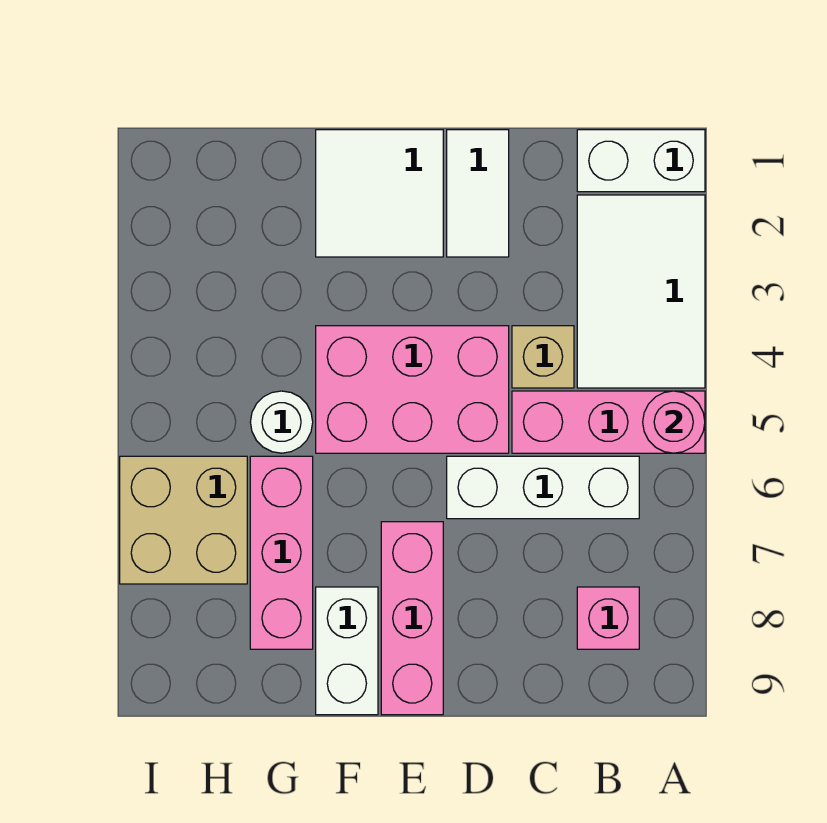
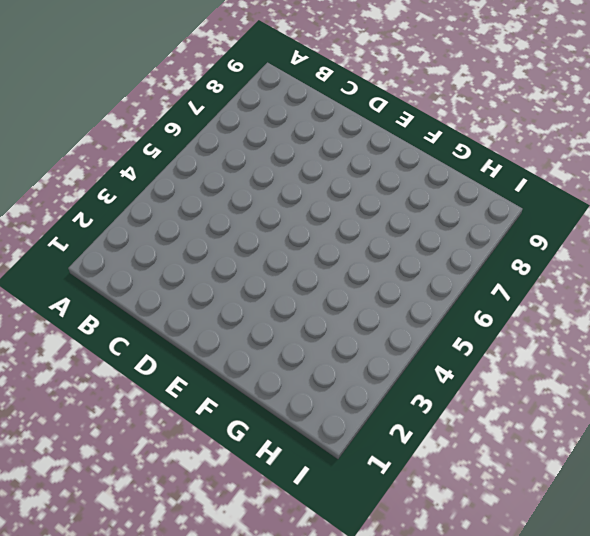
none -> white 1x2 brick [577,130,705,192]
none -> white 2x3 tile [577,195,705,388]
none -> pink 1x3 brick [512,391,705,453]

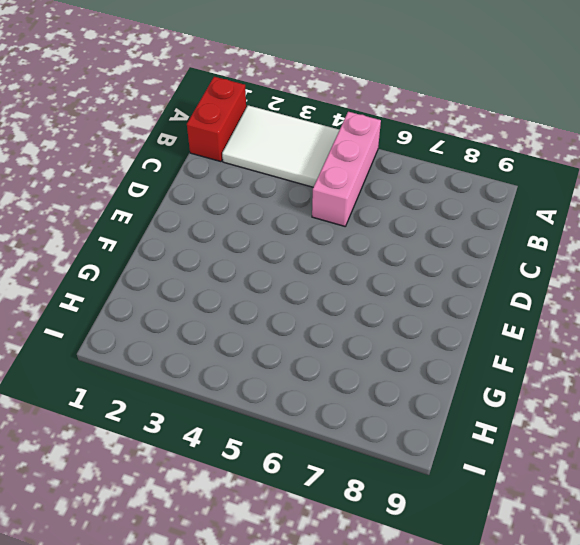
red 1x2 brick [187,77,246,162] -> white 1x2 brick [577,130,705,192]
none -> white 1x3 brick [447,456,639,519]
none -> pink 1x1 brick [577,587,639,649]
none -> tan 1x1 brick [512,326,574,388]

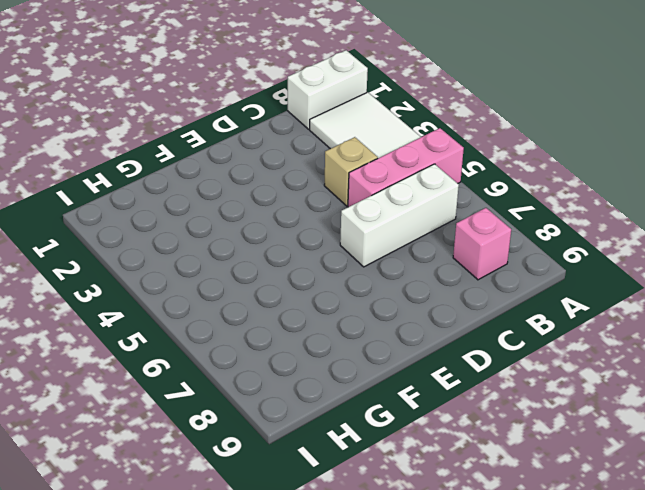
none -> white 1x2 tile [447,130,509,257]
none -> pink 2x3 brick [316,326,509,453]
none -> white 2x2 tile [316,130,443,257]

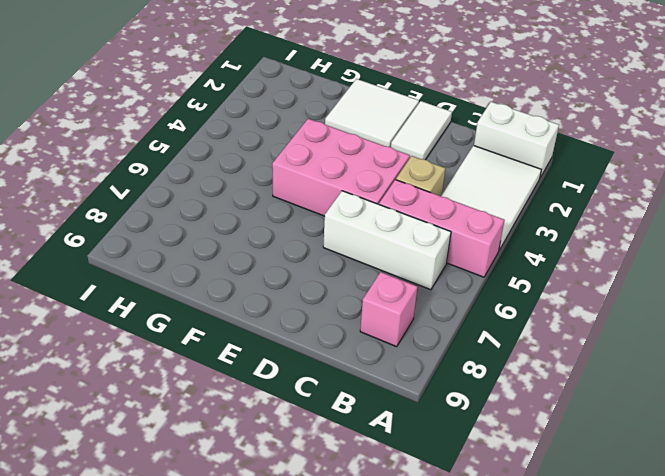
none -> pink 1x3 brick [381,522,443,715]
none -> white 1x2 brick [316,587,378,715]
none -> white 1x1 round brick [250,391,313,453]

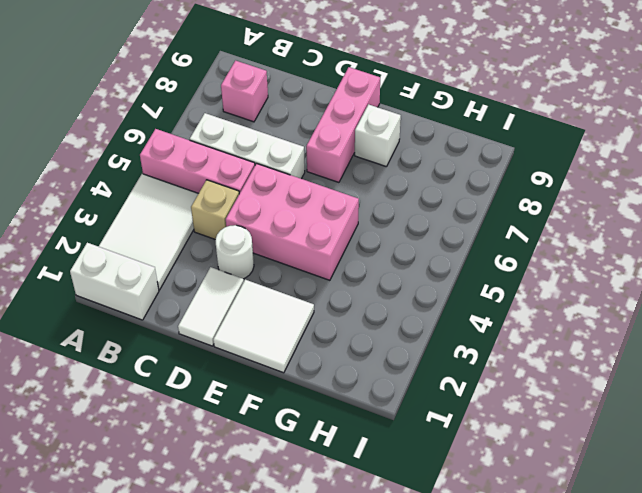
white 1x1 round brick [215,225,254,279] -> white 1x1 round brick moved to [250,391,313,453]
white 1x1 brick [355,104,401,167] -> white 1x2 brick [316,587,378,715]
none -> pink 1x3 brick [250,456,313,649]
none -> tan 2x2 brick [120,456,247,584]
none -> pink 1x1 round brick [643,391,705,453]

